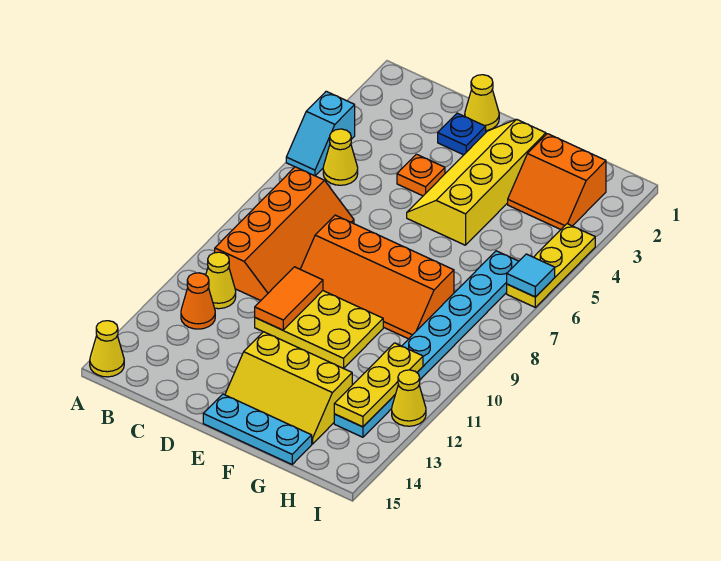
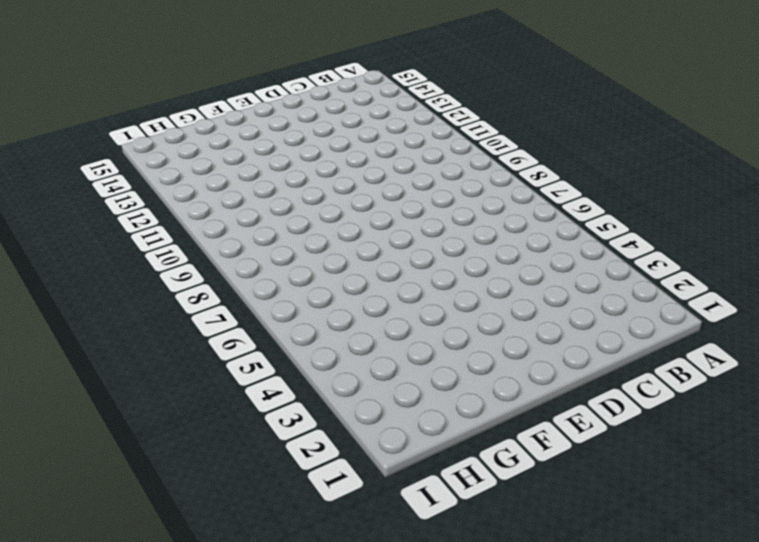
none -> cyan 1x2 slope [286,91,355,176]
none -> yellow 1x1 cone [90,321,124,377]
none -> yellow 1x1 cone [323,129,358,185]

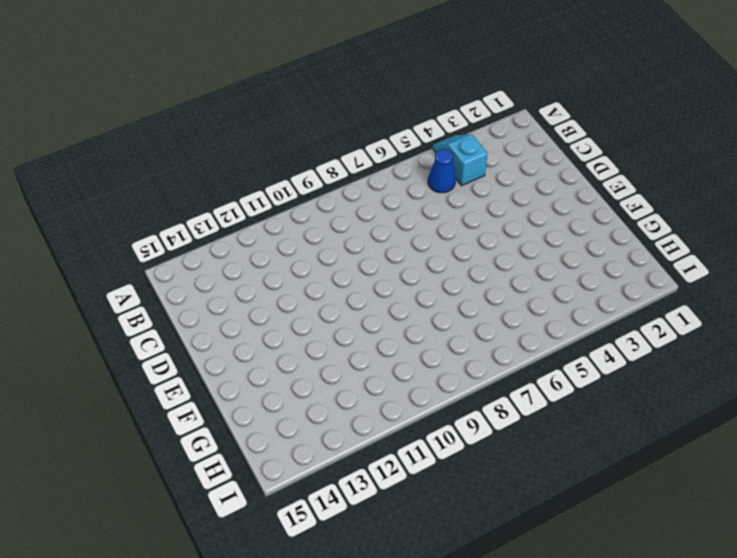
cyan 1x2 slope [433,135,488,186] -> cyan 1x2 slope turned to [286,91,355,176]
blue 1x1 cone [428,149,456,193] -> yellow 1x1 cone [323,129,358,185]
none -> yellow 1x1 cone [90,321,124,377]
none -> orange 2x4 slope [215,167,354,301]
none -> yellow 1x1 cone [206,252,236,309]

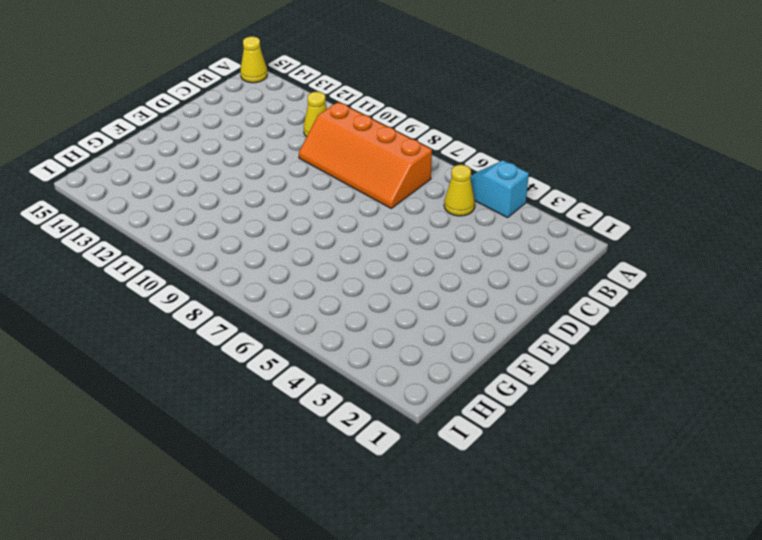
none -> orange 1x1 cone [181,273,215,329]
none -> yellow 1x1 cone [465,75,499,130]
none -> blue 1x1 plate [438,113,486,155]

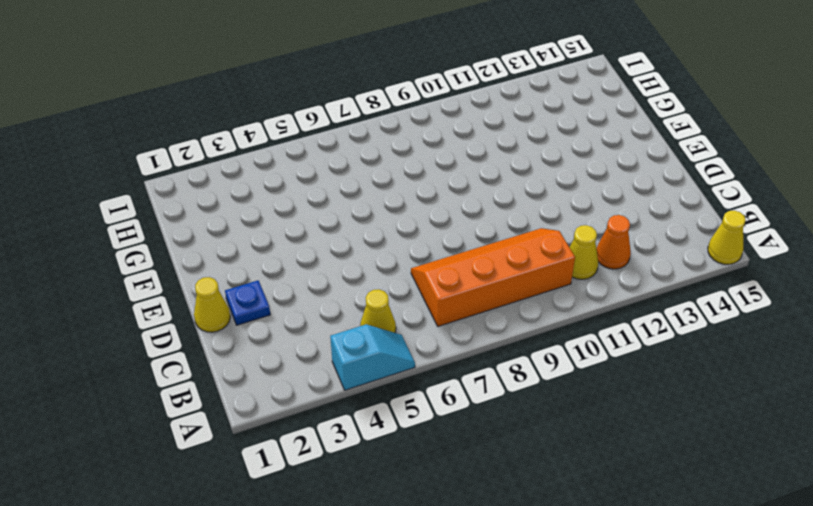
none -> orange 1x1 plate [397,154,445,196]
none -> orange 2x4 slope [300,215,454,339]
none -> yellow 2x3 plate [255,291,383,368]

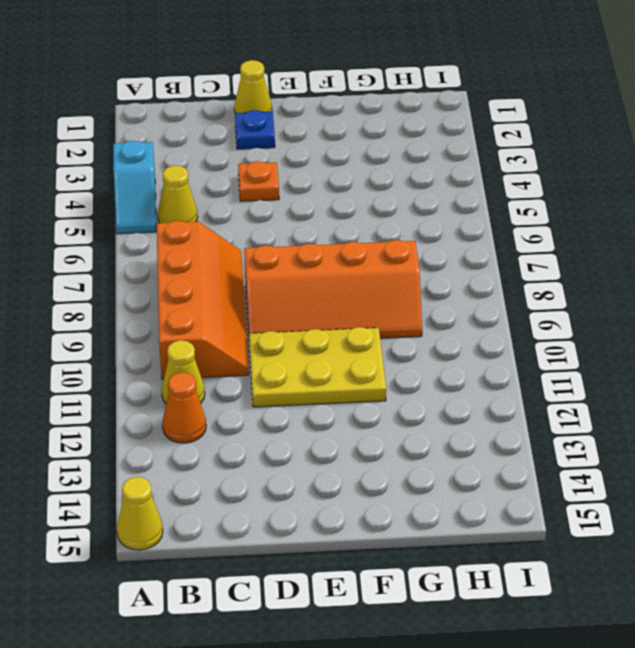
none -> yellow 2x4 slope [407,119,546,245]
none -> yellow 2x3 slope [225,332,352,444]
none -> cyan 1x3 plate [203,394,312,464]

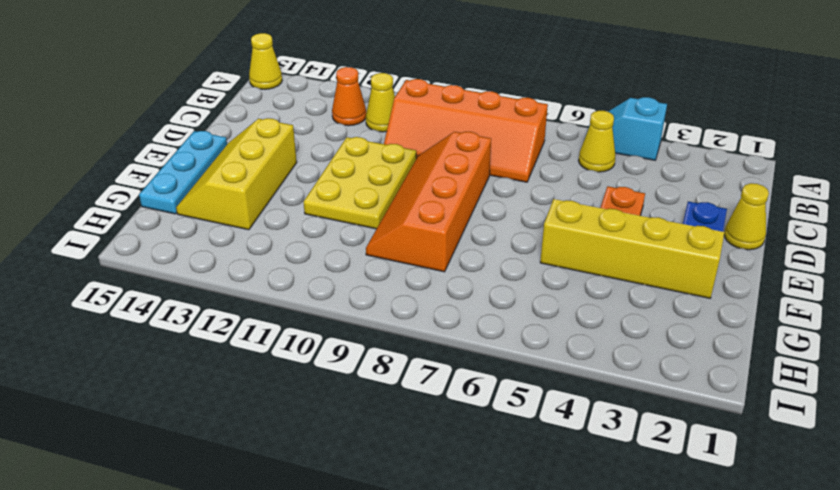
none -> orange 2x2 slope [508,134,606,229]
none -> cyan 1x8 plate [334,251,519,437]
none -> yellow 1x3 plate [507,224,595,307]

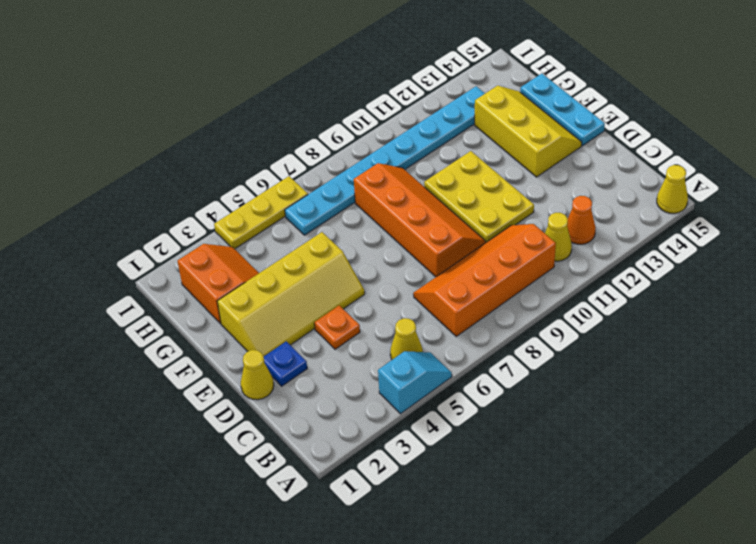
none -> yellow 1x1 cone [392,370,426,426]
none -> orange 1x2 tile [255,267,323,330]
none -> yellow 1x3 plate [334,343,423,427]

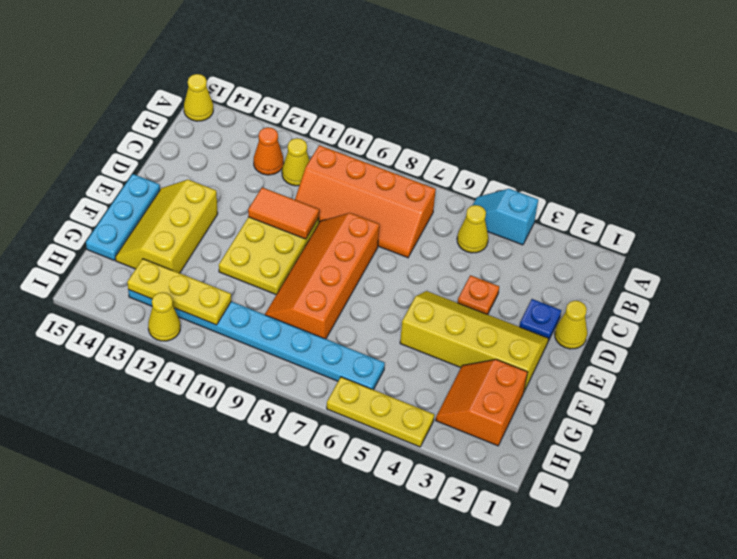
none -> cyan 1x1 tile [507,254,555,297]

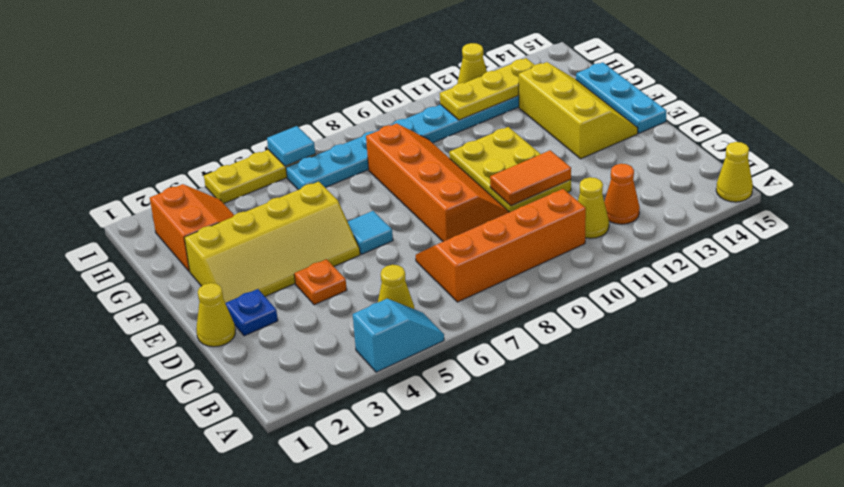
cyan 1x1 tile [348,211,393,254] -> none

